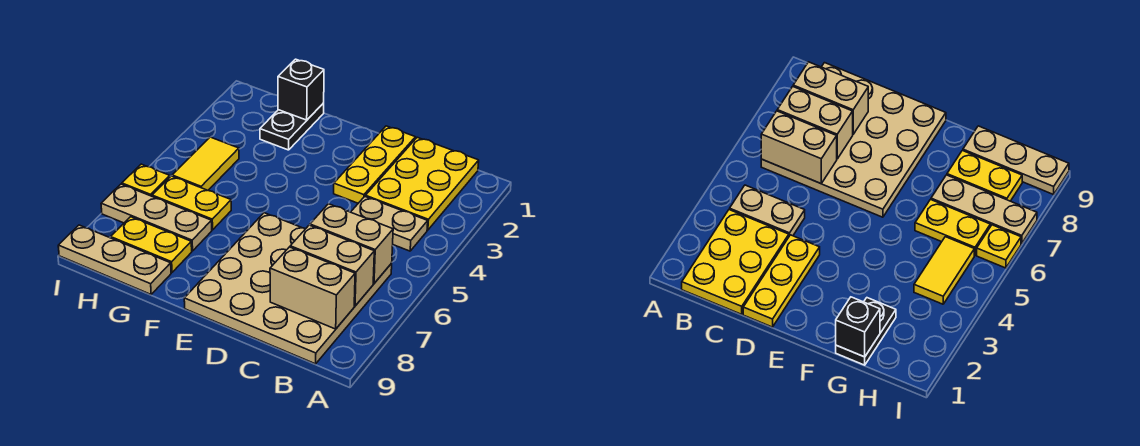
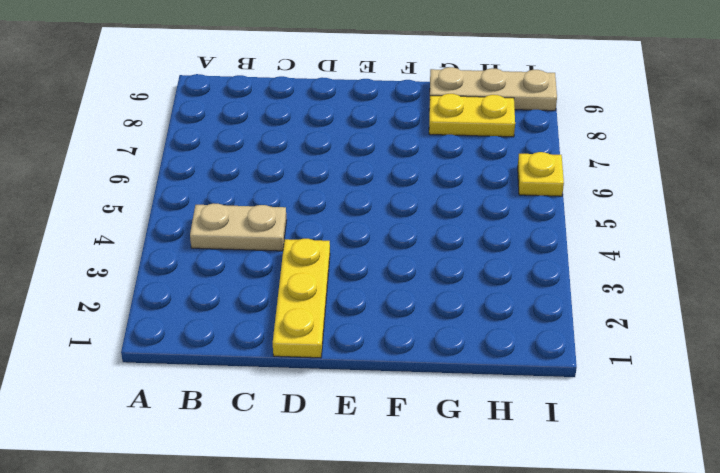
none -> yellow 2x3 plate [365,137,479,230]
none -> tan 4x4 plate [184,213,392,364]
none -> black 1x2 plate [260,103,324,150]

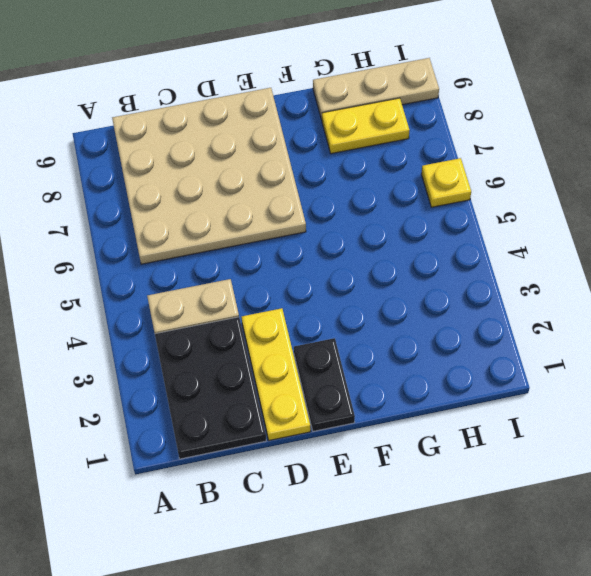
black 2x3 plate [155,317,266,459] -> yellow 2x3 plate [365,137,479,230]
black 1x2 plate [294,338,355,431] -> black 1x2 plate moved to [260,103,324,150]
none -> yellow 1x2 plate [152,176,231,230]
none -> tan 1x3 plate [101,184,212,251]
none -> yellow 1x2 tile [172,137,239,190]

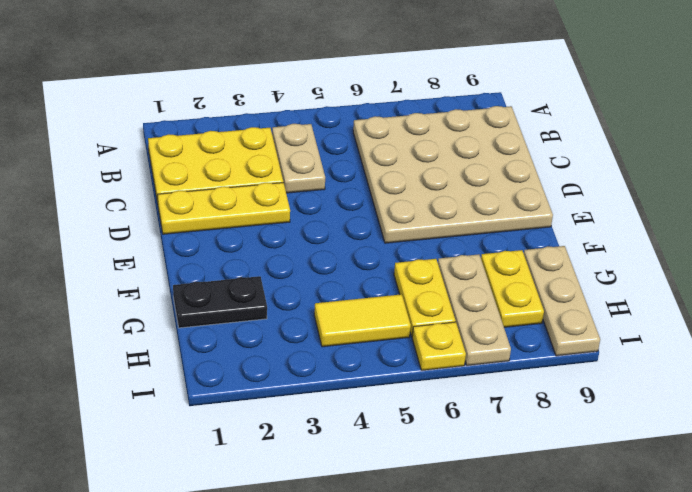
none -> tan 1x2 brick [310,204,393,283]
none -> tan 1x2 brick [290,225,374,306]
none -> tan 1x2 brick [270,247,355,329]

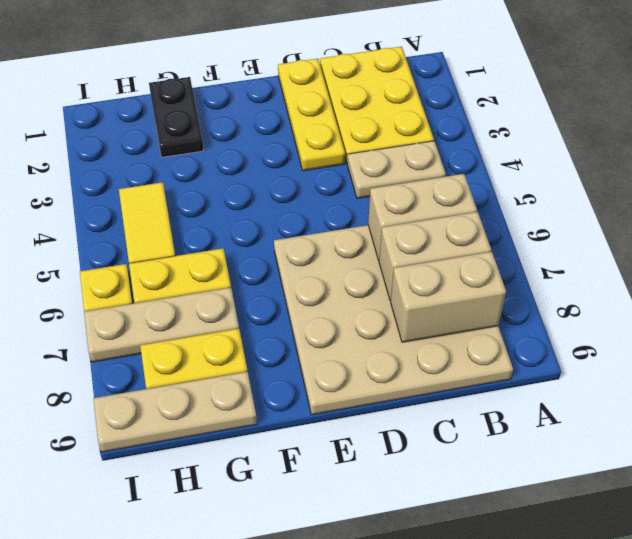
none -> black 1x1 brick [278,59,324,120]

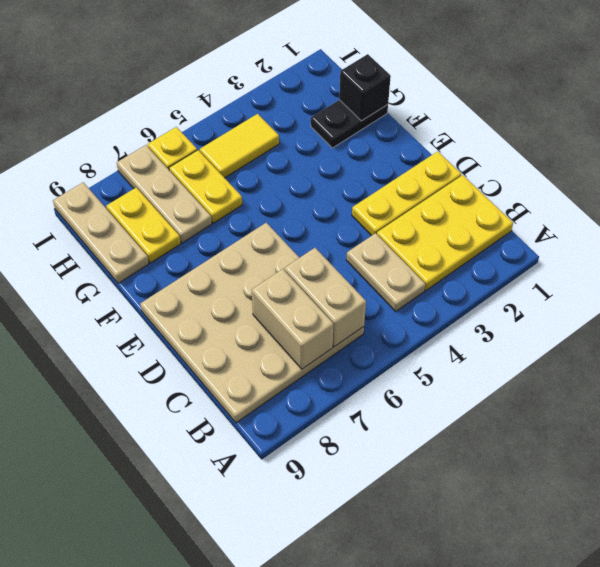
none -> tan 1x2 brick [270,247,355,329]

